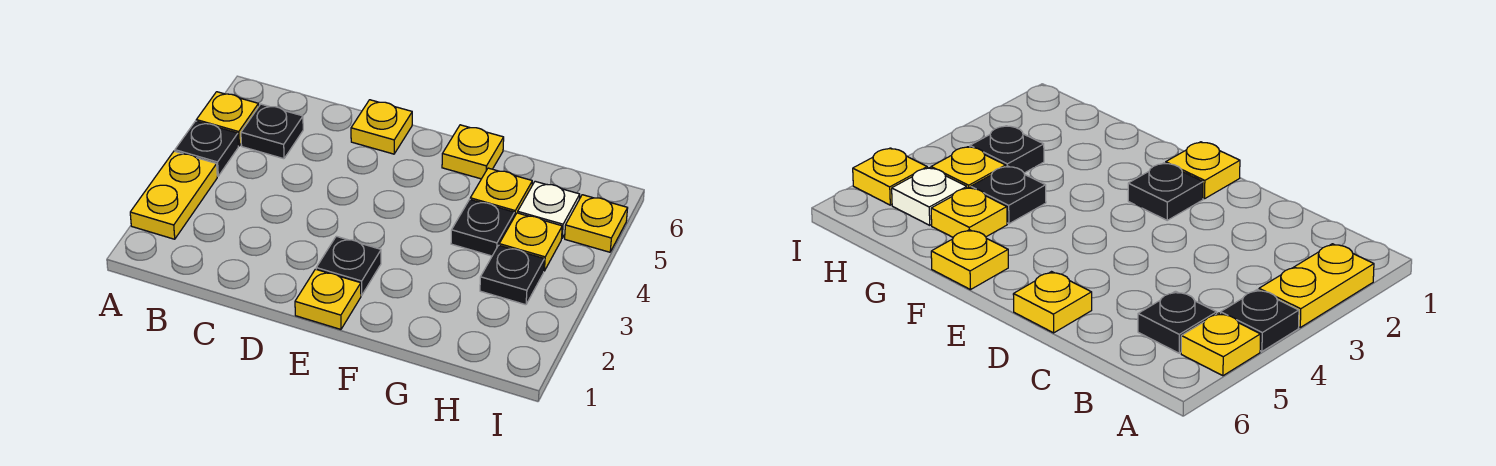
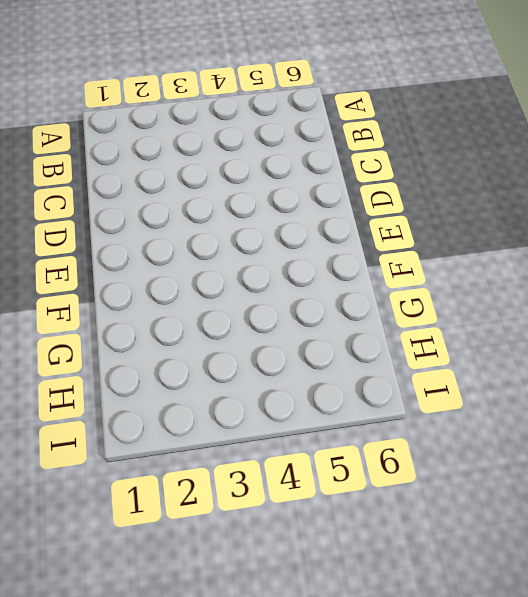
none -> yellow 1x2 plate [130,151,217,239]
none -> black 1x1 plate [175,121,238,176]
none -> yellow 1x1 plate [196,92,259,146]

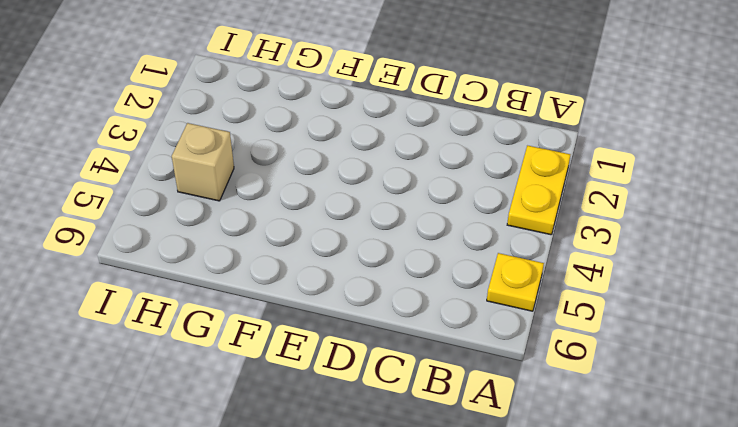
tan 1x1 brick [172,123,234,201] -> yellow 1x1 plate [499,213,562,271]
none -> black 1x1 plate [175,121,238,176]
none -> black 1x1 plate [241,104,303,159]
none -> yellow 1x1 plate [351,100,412,154]

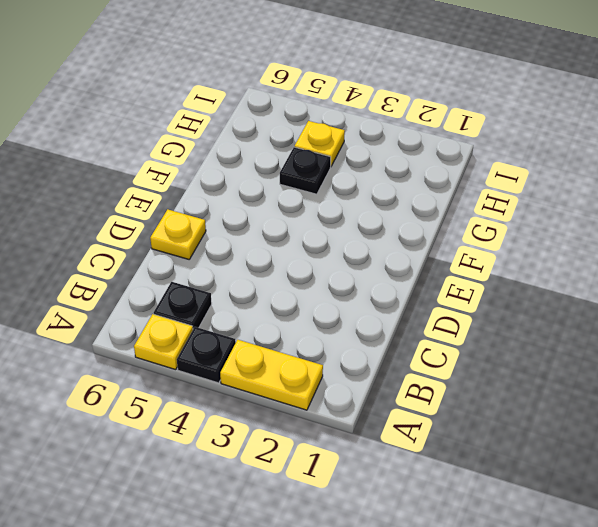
none -> yellow 1x1 plate [295,269,361,329]
none -> black 1x1 plate [316,236,381,295]
none -> yellow 1x1 plate [442,125,504,179]

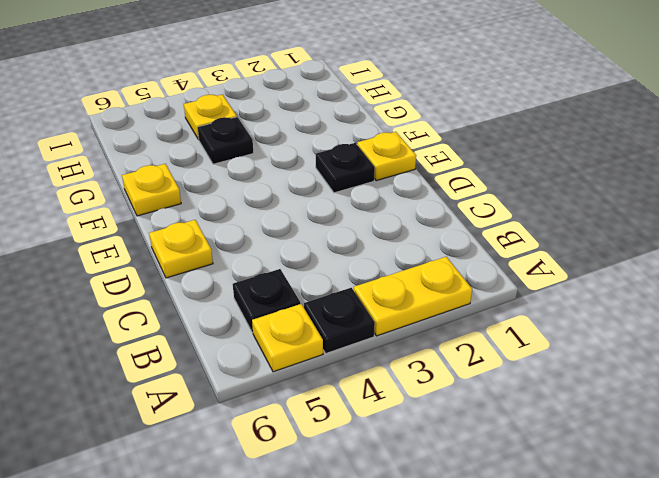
none -> yellow 1x1 plate [470,168,532,217]
none -> black 1x1 plate [480,245,544,305]
none -> white 1x1 plate [518,181,580,238]

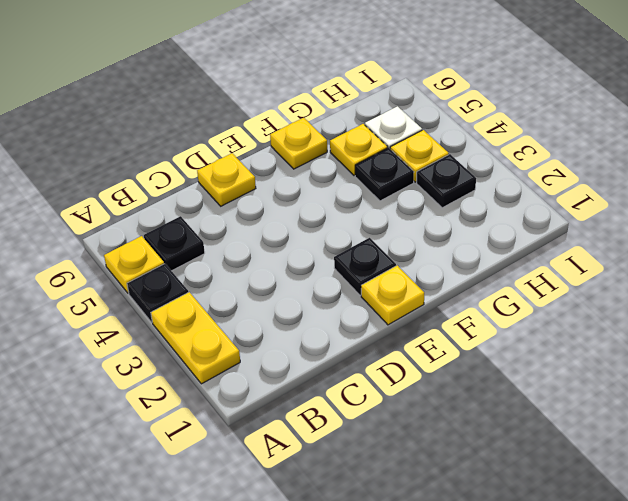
none -> yellow 1x1 plate [565,195,628,252]

